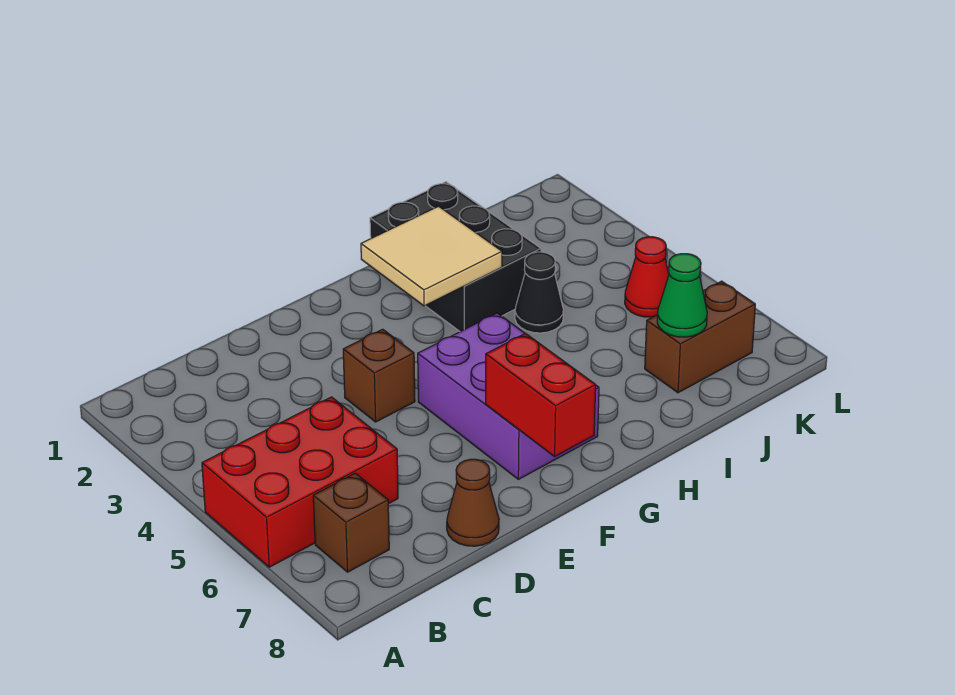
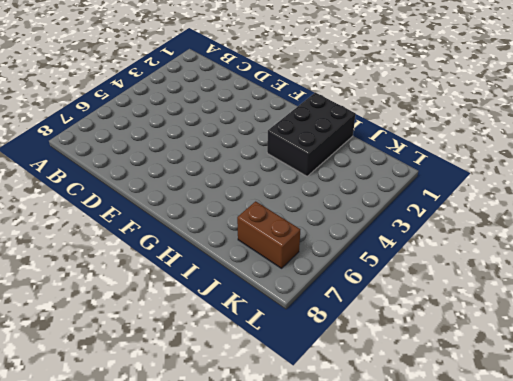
none -> red 2x3 brick [202,397,398,567]
none -> brown 1x1 brick [313,473,389,572]
none -> brown 1x1 cone [447,459,499,546]

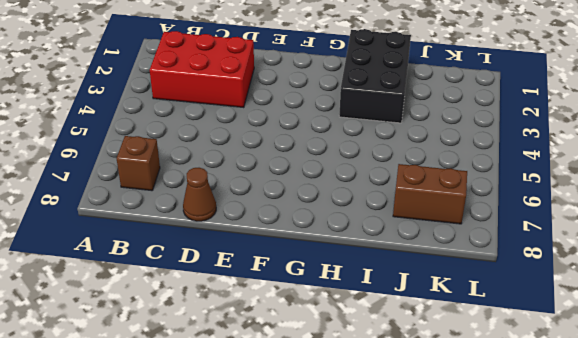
red 2x3 brick [150,31,254,107] -> red 2x3 brick moved to [202,397,398,567]
none -> brown 1x1 brick [343,329,415,422]
none -> purple 2x3 brick [418,313,599,479]
none -> black 1x1 cone [515,252,563,333]

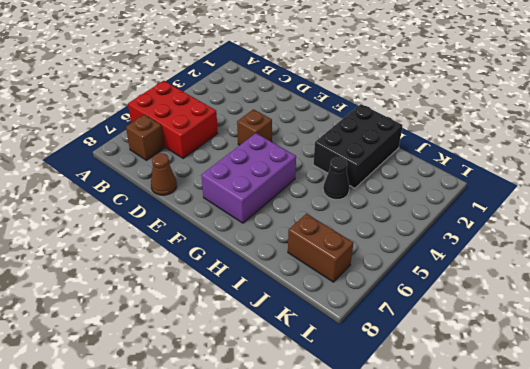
none -> red 1x1 cone [625,237,669,317]
none -> red 1x2 brick [486,333,596,456]
none -> tan 2x2 tile [361,206,502,306]

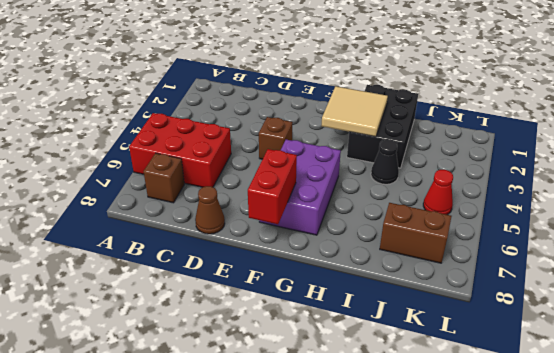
none -> green 1x1 cone [657,254,707,337]

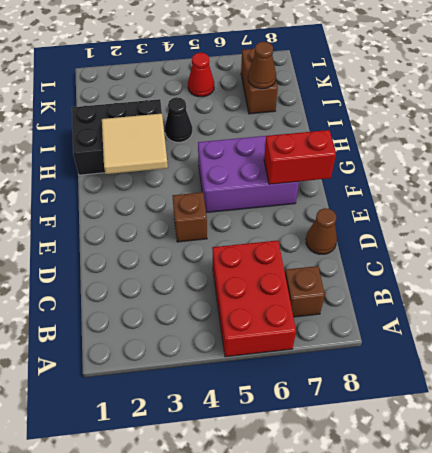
brown 1x1 cone [248,42,276,89] -> green 1x1 cone [657,254,707,337]

